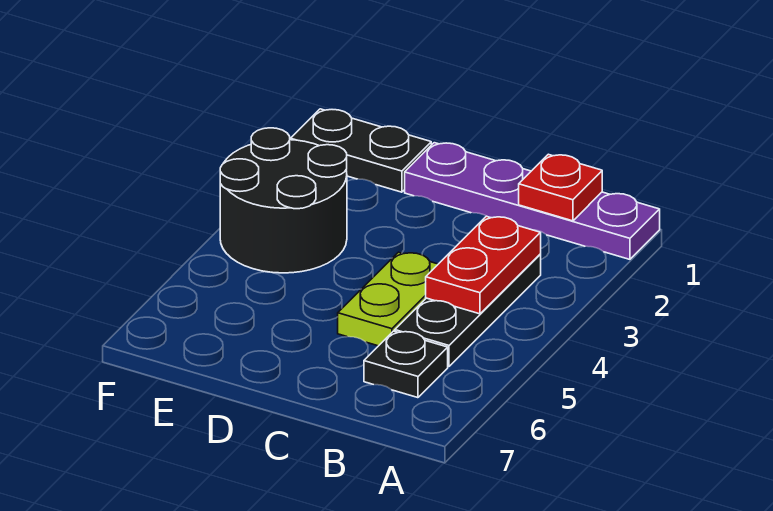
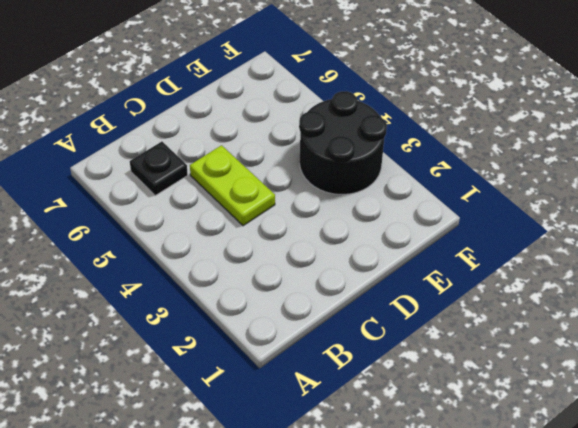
none -> purple 1x4 plate [405,143,660,259]
none -> black 1x3 plate [395,254,541,367]

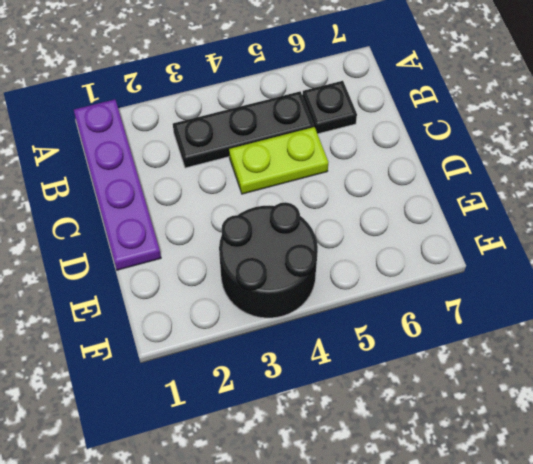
none -> black 1x2 plate [291,109,431,192]
none -> red 1x1 plate [519,154,602,221]

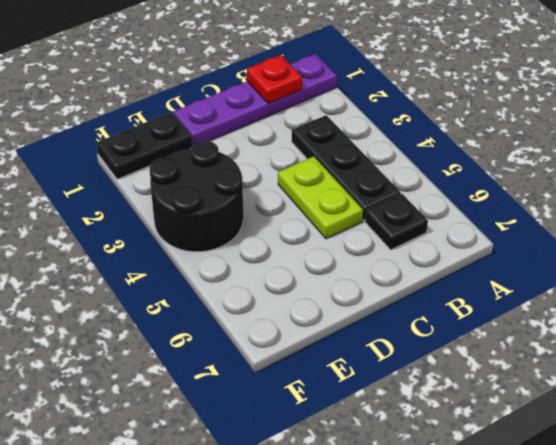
none -> red 1x2 plate [426,216,541,314]

